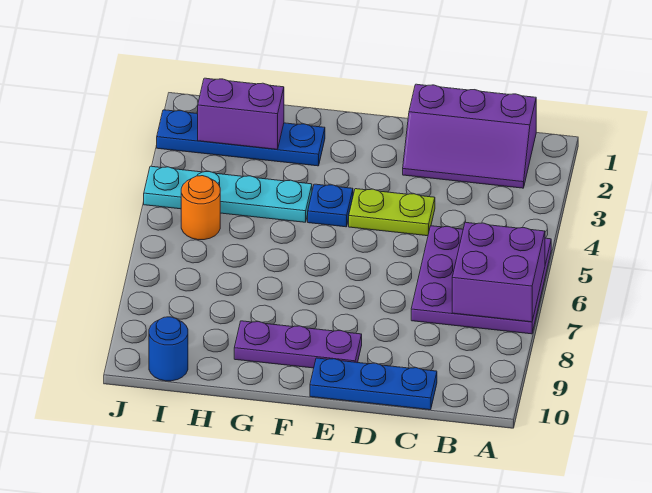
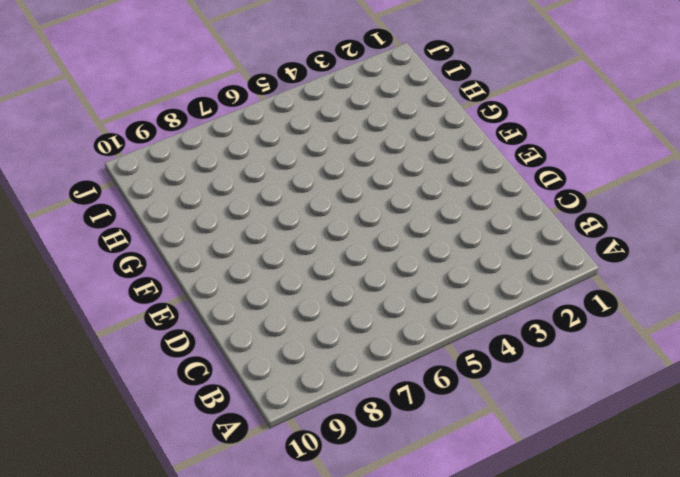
none -> purple 3x3 plate [411,226,551,334]
none -> purple 2x3 slope [403,84,536,188]
none -> blue 1x3 plate [310,358,437,410]

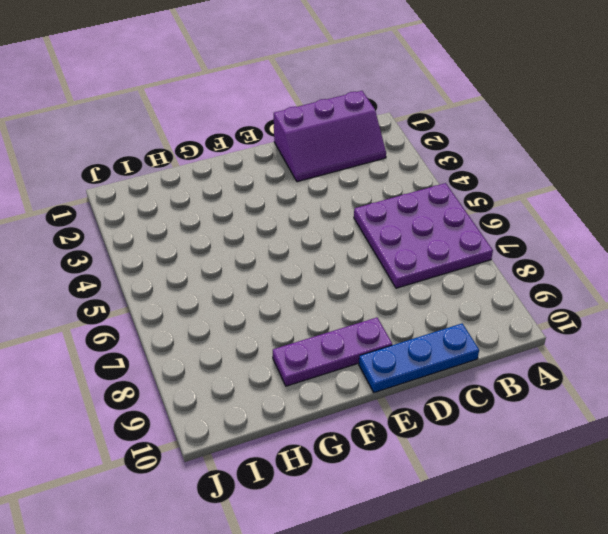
none -> lime 1x2 plate [349,189,435,236]
none -> blue 1x1 plate [308,184,353,227]
none -> blue 1x4 plate [157,110,325,166]

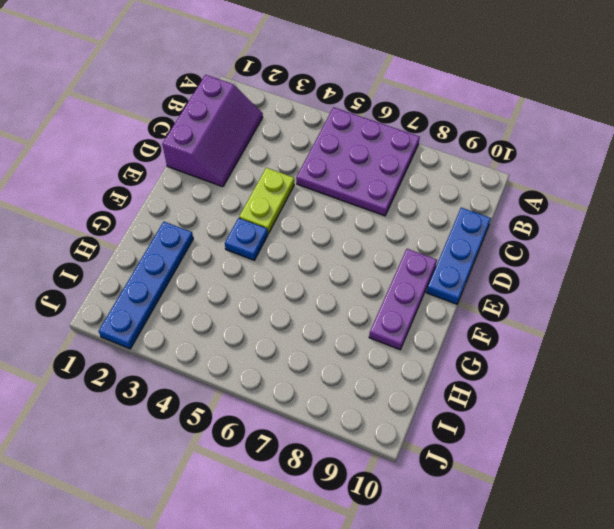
none -> cyan 1x4 plate [144,166,312,222]
none -> orange 1x1 round brick [181,176,220,240]
none -> blue 1x1 round brick [149,317,188,381]

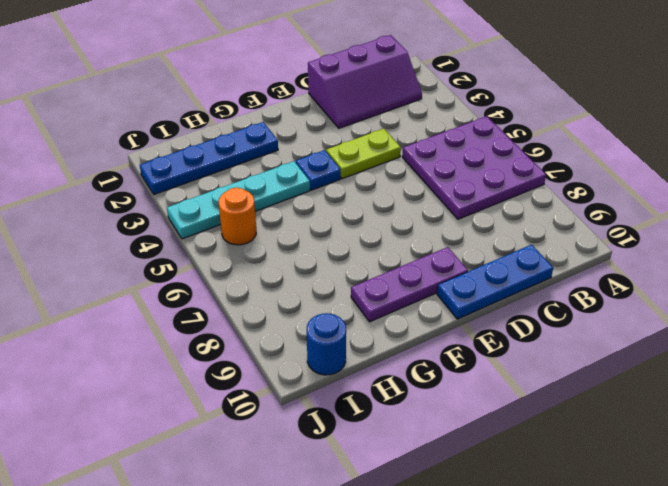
none -> purple 2x2 brick [452,222,545,322]
none -> purple 1x2 brick [198,78,284,149]

